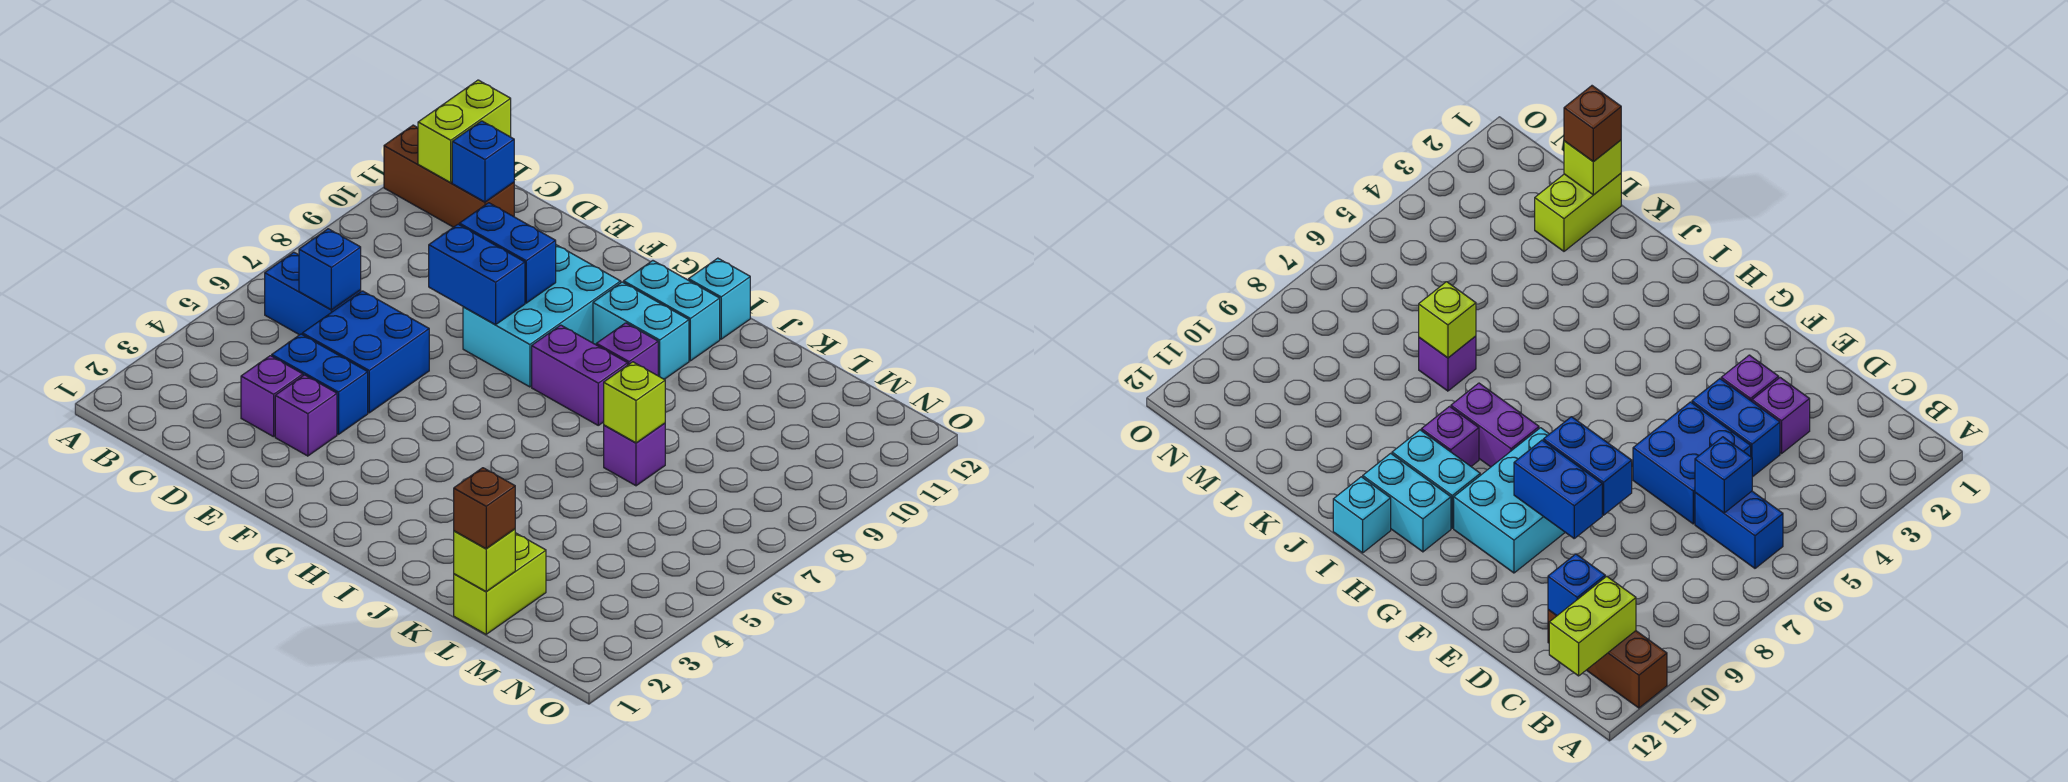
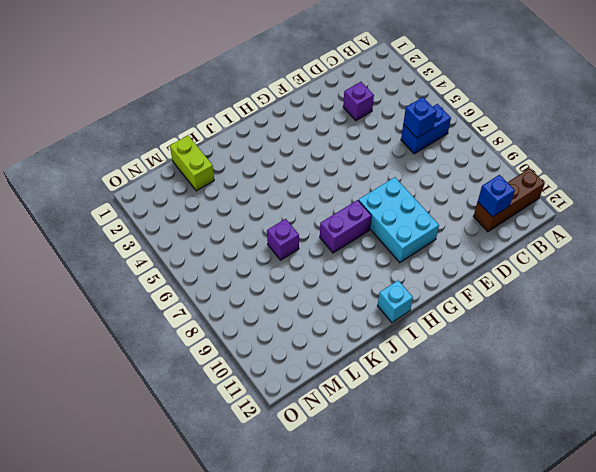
none -> blue 1x2 brick [272,334,368,434]
none -> blue 2x2 brick [302,291,429,413]
none -> purple 1x1 brick [275,375,337,456]

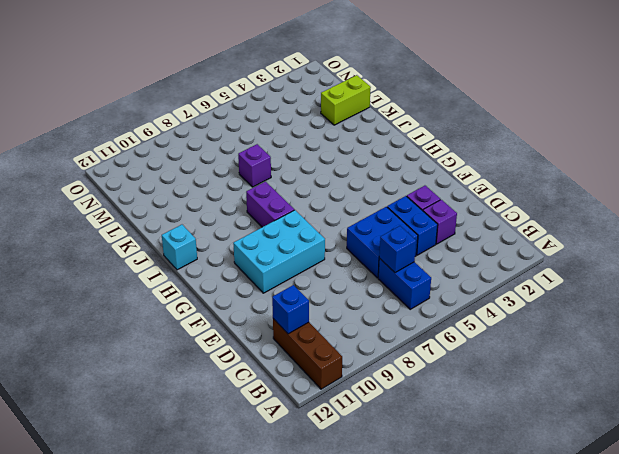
none -> cyan 1x2 brick [593,282,689,379]
none -> cyan 1x2 brick [624,261,720,361]
none -> purple 1x1 brick [596,323,658,376]

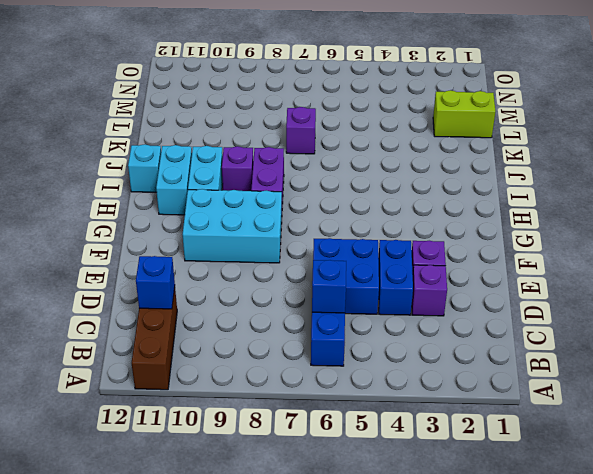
none -> lime 1x2 brick [418,80,511,183]
none -> blue 1x2 brick [429,224,525,325]
none -> blue 1x2 brick [459,203,556,303]

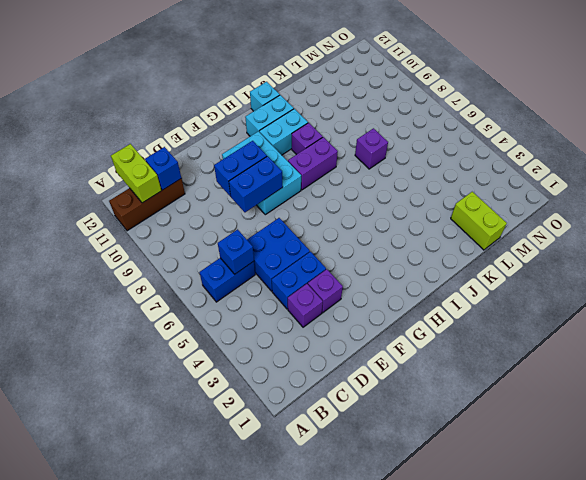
none -> lime 1x1 brick [604,362,665,443]
none -> lime 1x1 brick [454,529,515,592]
none -> brown 1x1 brick [454,468,515,549]

